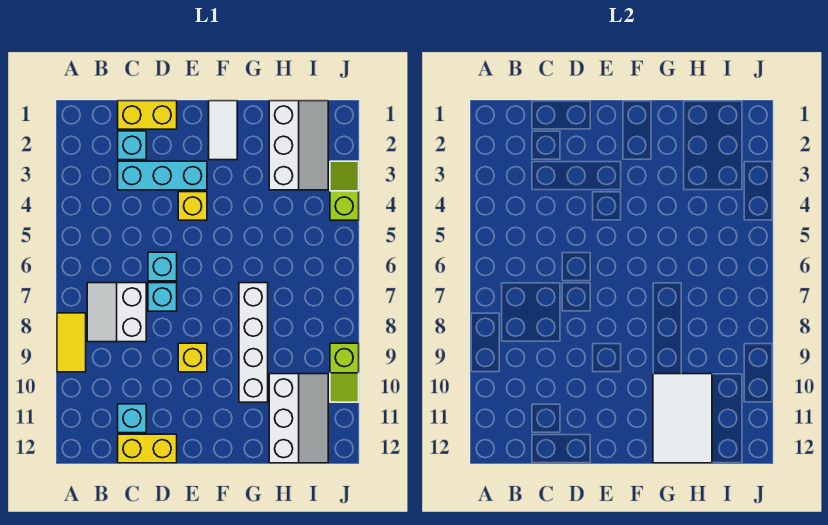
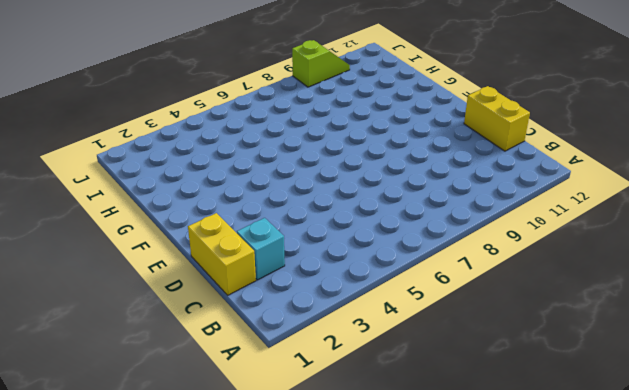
none -> yellow 1x2 tile [57,313,86,372]
none -> white 2x2 slope [87,283,146,342]
none -> cyan 1x3 brick [118,161,207,190]

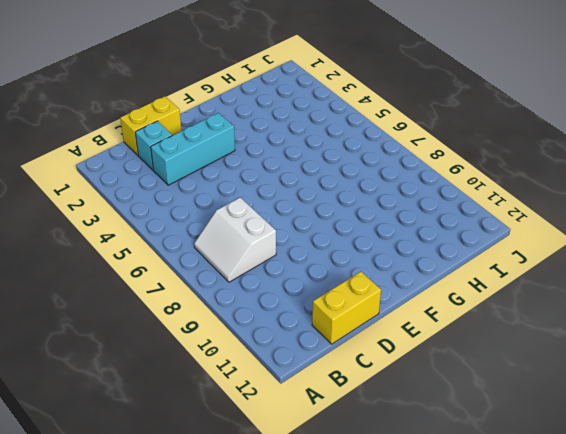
none -> yellow 1x2 tile [57,313,86,372]
none -> cyan 1x1 brick [118,404,146,433]
none -> cyan 1x1 brick [148,252,177,281]

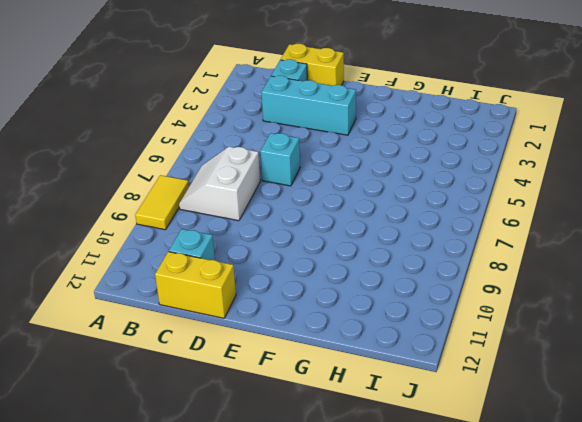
none -> cyan 1x1 brick [148,283,177,311]
none -> yellow 1x1 brick [178,192,207,220]
none -> yellow 1x1 brick [178,343,207,372]

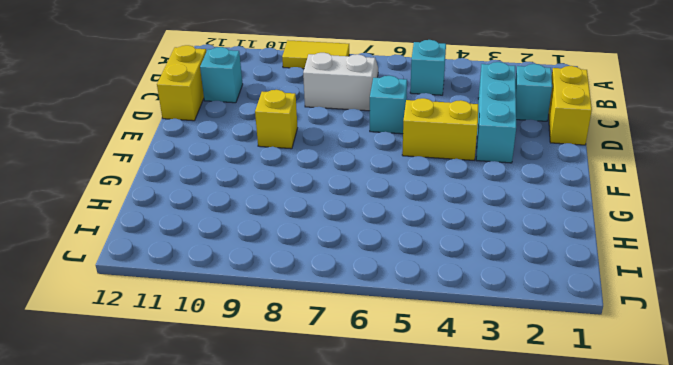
cyan 1x1 brick [410,40,446,95] -> cyan 1x1 brick moved to [148,283,177,311]
yellow 1x2 brick [402,98,478,160] -> yellow 1x1 brick [178,192,207,220]
none -> white 1x2 tile [209,101,237,160]
none -> white 1x4 brick [239,283,268,402]
none -> white 2x3 slope [269,101,328,190]

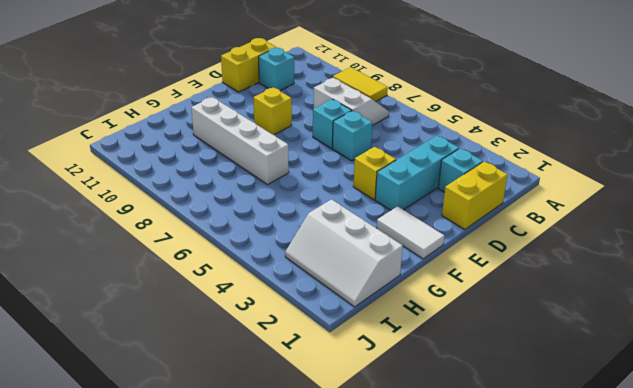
none -> white 2x3 slope [269,374,328,463]
none -> lime 1x2 slope [330,161,359,220]
none -> lime 1x2 slope [330,343,359,402]

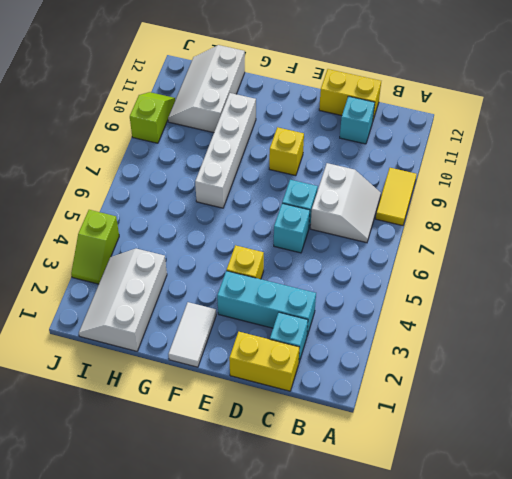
none -> white 2x3 tile [653,374,712,463]

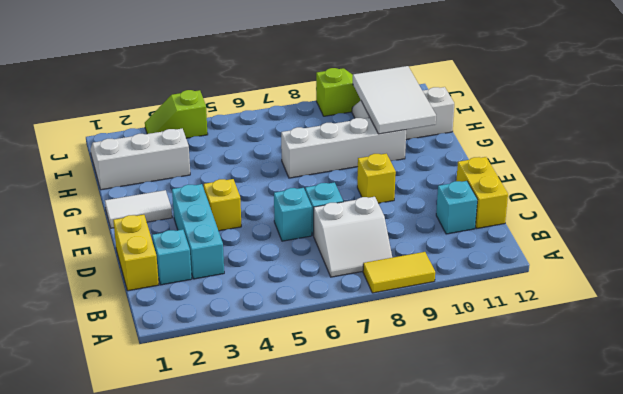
white 2x3 tile [353,66,436,134] -> white 2x3 tile turned to [653,374,712,463]

